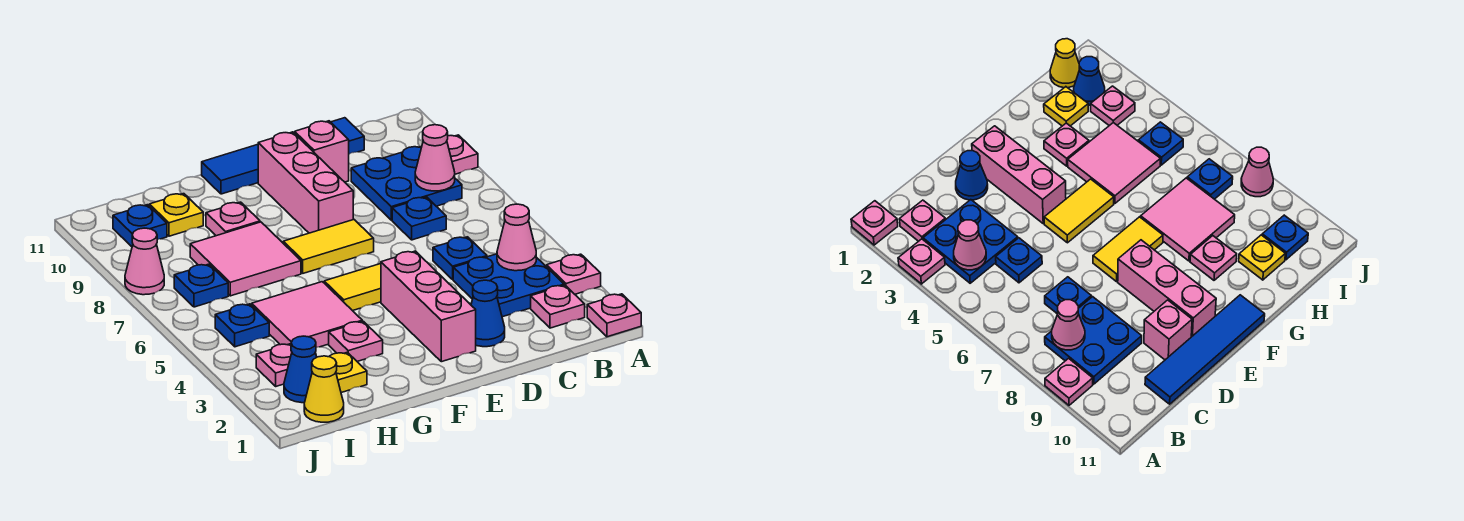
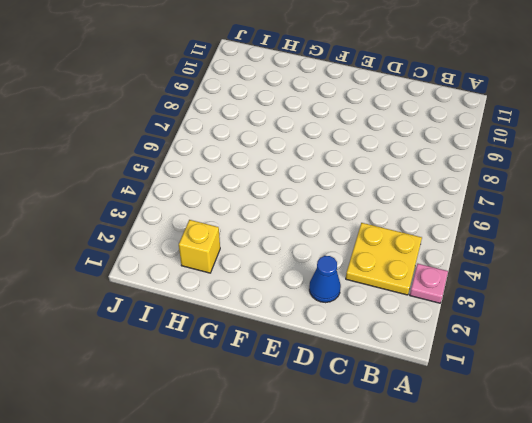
yellow 2x2 plate [346,223,422,295] -> blue 2x2 plate [453,254,564,317]
yellow 1x1 brick [179,220,220,273] -> yellow 1x1 plate [329,352,367,393]
none -> pink 1x1 plate [587,294,641,337]
none -> pink 1x1 plate [447,135,478,174]
none -> pink 1x1 plate [531,285,585,328]
none -> blue 2x2 plate [351,146,462,220]

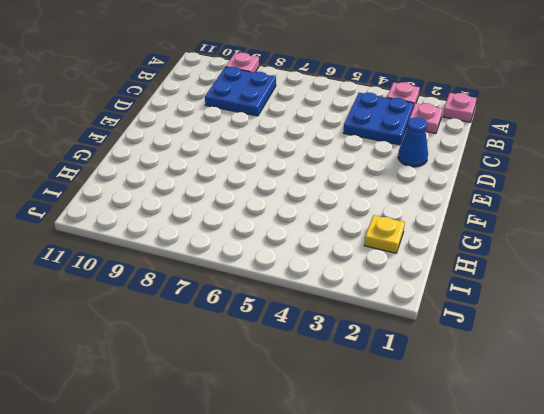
none -> blue 1x1 plate [433,237,487,279]
none -> blue 1x1 plate [392,197,446,240]
none -> blue 1x4 tile [202,118,364,194]
none -> pink 1x1 brick [294,121,349,182]

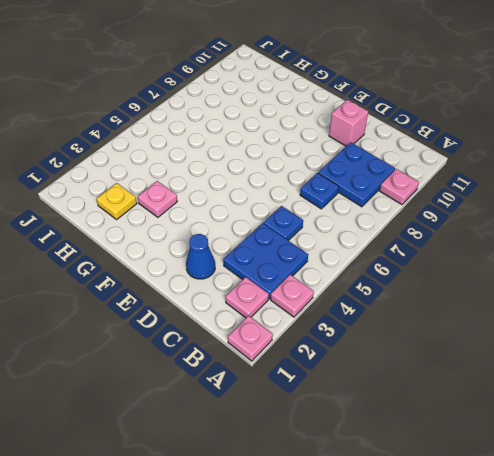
none -> blue 1x4 tile [202,118,364,194]
none -> pink 1x3 brick [381,251,476,362]
none -> yellow 1x2 tile [324,264,381,311]
none -> yellow 1x2 tile [283,219,374,273]

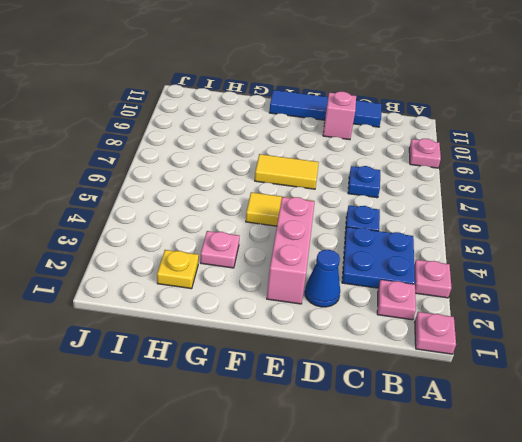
none -> blue 2x2 plate [351,146,462,220]
none -> pink 1x3 brick [258,132,353,233]
none -> pink 2x2 tile [252,282,362,347]
none -> pink 2x2 tile [190,222,301,296]

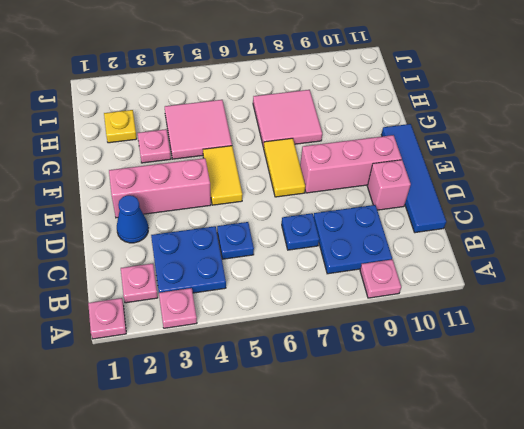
none -> pink 1x1 plate [206,202,260,236]
none -> yellow 1x1 plate [149,194,203,236]
none -> yellow 1x1 cone [304,356,344,422]
none -> blue 1x1 cone [284,336,317,403]

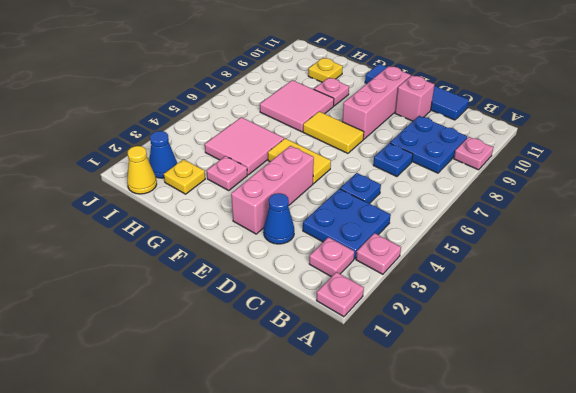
none -> pink 1x1 plate [256,344,292,386]
none -> blue 1x1 plate [215,304,269,347]
none -> blue 1x1 plate [174,264,228,307]
none -> blue 1x1 plate [113,205,167,247]

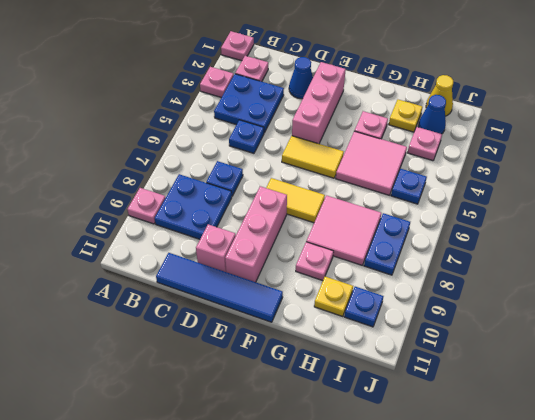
blue 1x2 plate [364,213,410,275] -> blue 1x1 plate [174,264,228,307]
none -> pink 1x1 cone [125,228,164,295]
none -> pink 1x1 cone [497,204,536,271]
none -> pink 1x1 cone [415,125,455,191]

